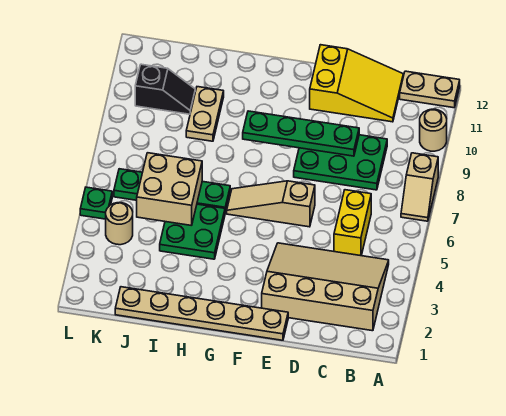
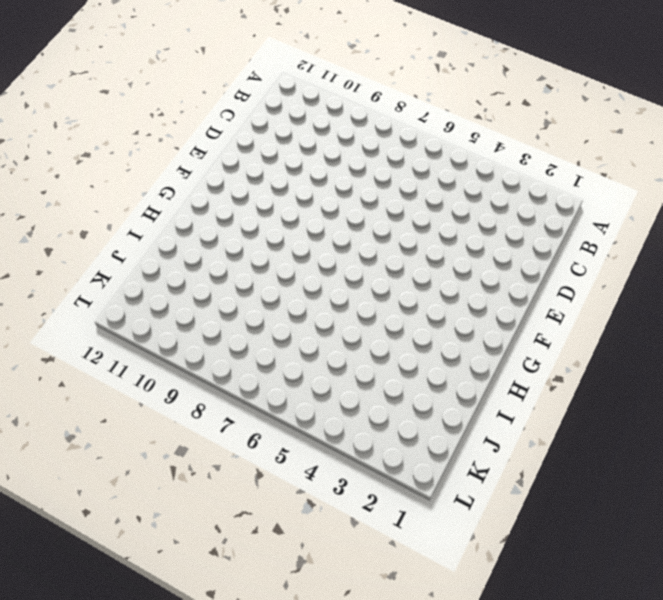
none -> tan 1x2 slope [401,153,438,221]
none -> tan 1x1 round brick [420,109,447,151]
none -> tan 1x2 plate [400,71,460,108]

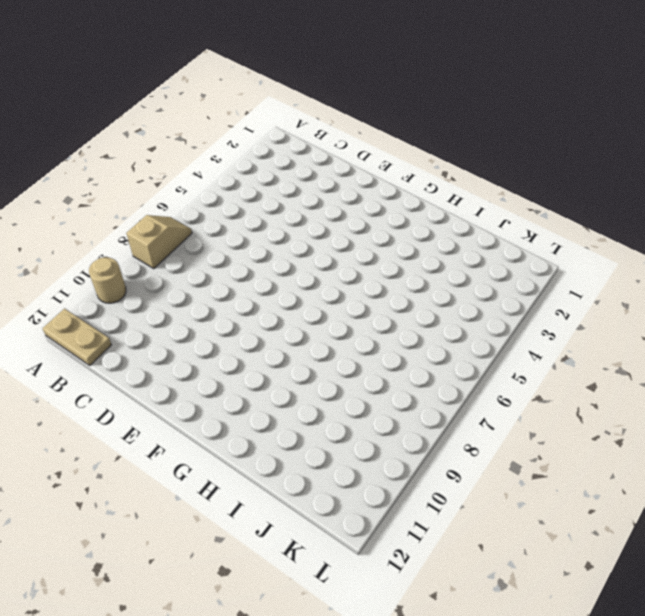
none -> tan 3x4 slope [262,243,389,331]
none -> yellow 1x2 brick [334,190,371,256]
none -> green 2x3 plate [294,135,387,190]

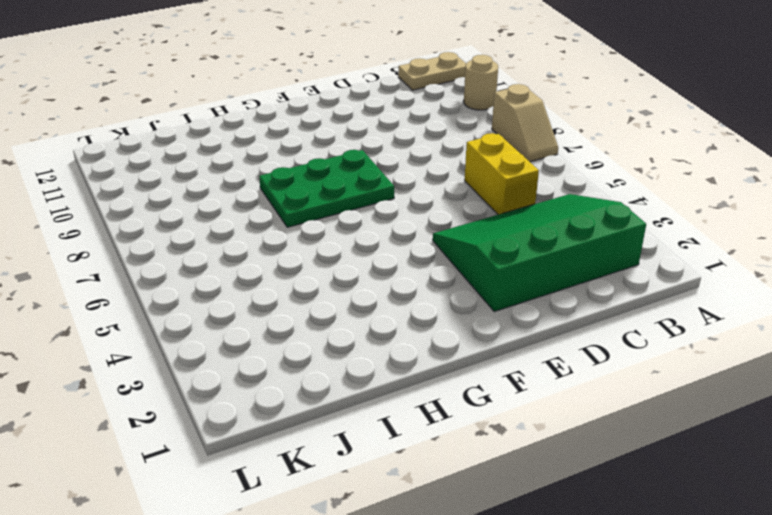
green 3x4 slope [433,194,646,311] -> tan 3x4 slope [262,243,389,331]
green 2x3 plate [259,150,394,227] -> green 2x3 plate moved to [294,135,387,190]
none -> yellow 2x3 slope [310,45,403,122]
none -> tan 1x6 plate [115,287,288,340]
none -> tan 1x3 slope [227,181,315,227]

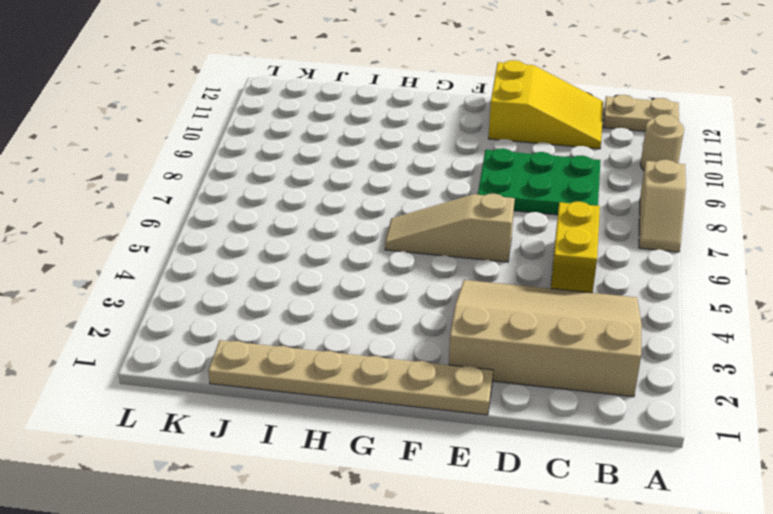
none -> green 2x2 plate [160,204,225,259]
none -> green 1x4 plate [114,169,230,213]
none -> tan 1x2 plate [186,87,224,141]

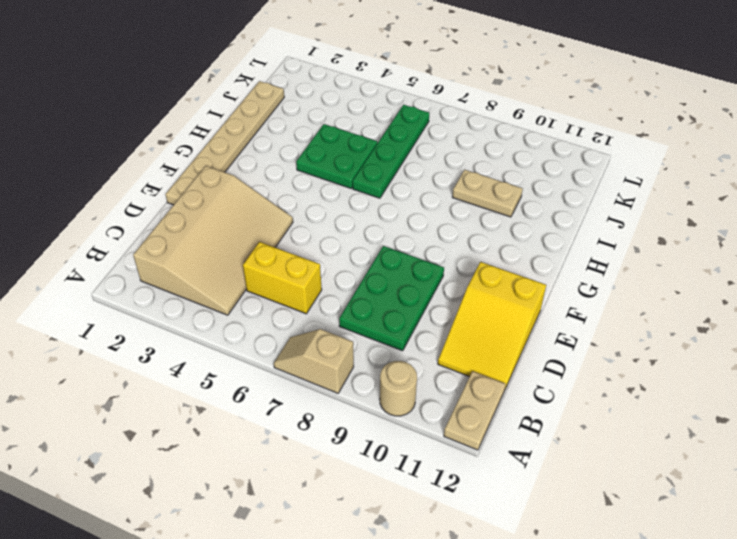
none -> tan 1x3 slope [227,181,315,227]
none -> black 1x2 slope [135,64,195,114]
none -> tan 1x1 round brick [106,203,133,245]

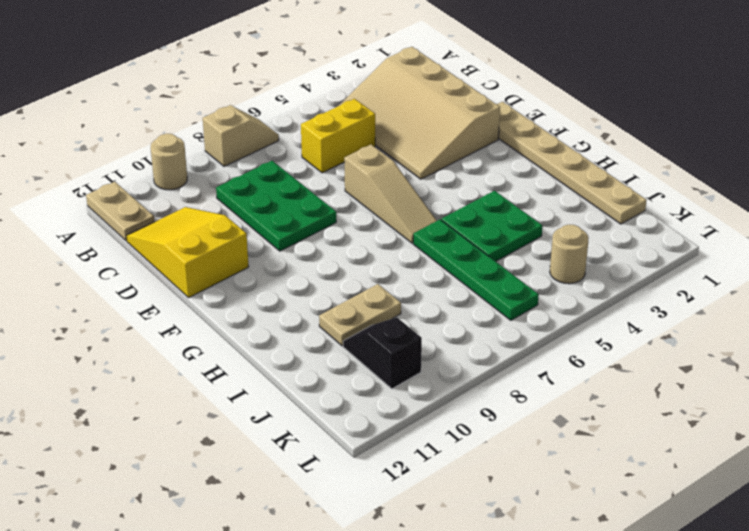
none -> green 1x1 plate [80,187,112,219]
none -> green 1x4 plate [243,111,359,156]
none -> tan 2x2 brick [137,153,202,226]

